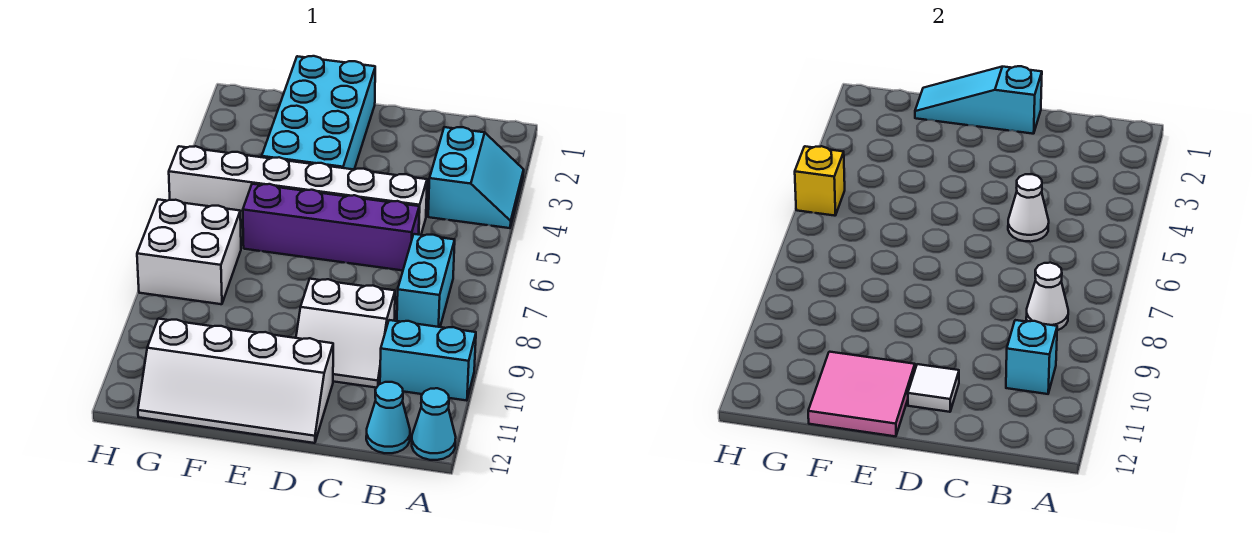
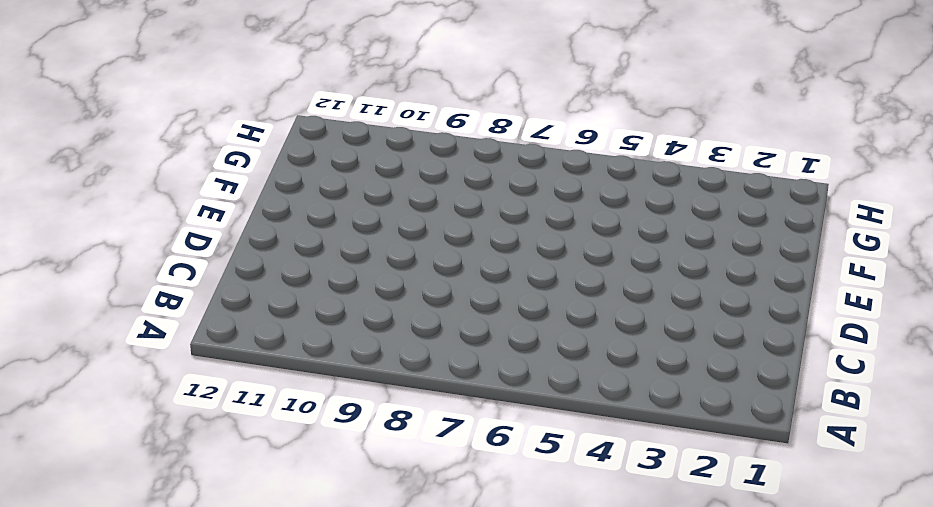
none -> cyan 2x2 slope [428,127,524,228]
none -> cyan 1x2 brick [380,320,476,401]
none -> cyan 1x1 cone [412,388,456,460]

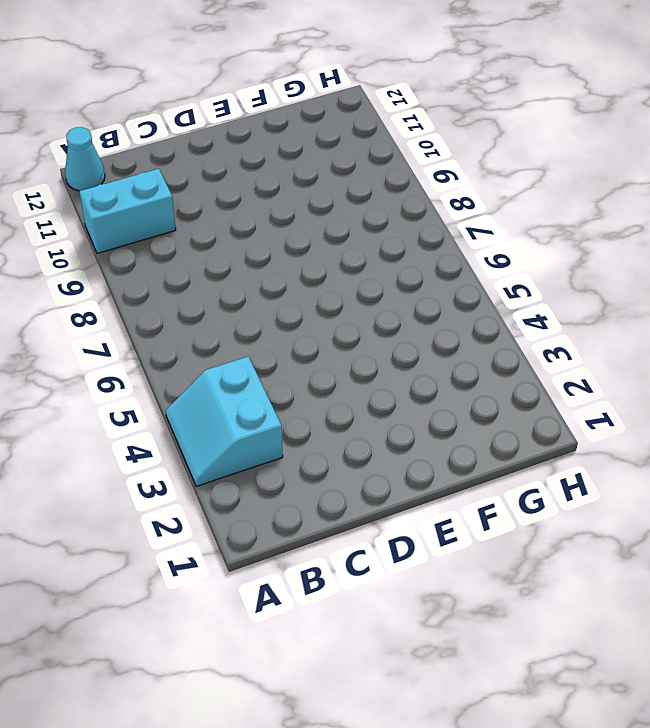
none -> cyan 1x2 brick [397,234,455,327]
none -> cyan 1x1 cone [366,382,410,453]
none -> white 1x6 brick [169,146,427,235]

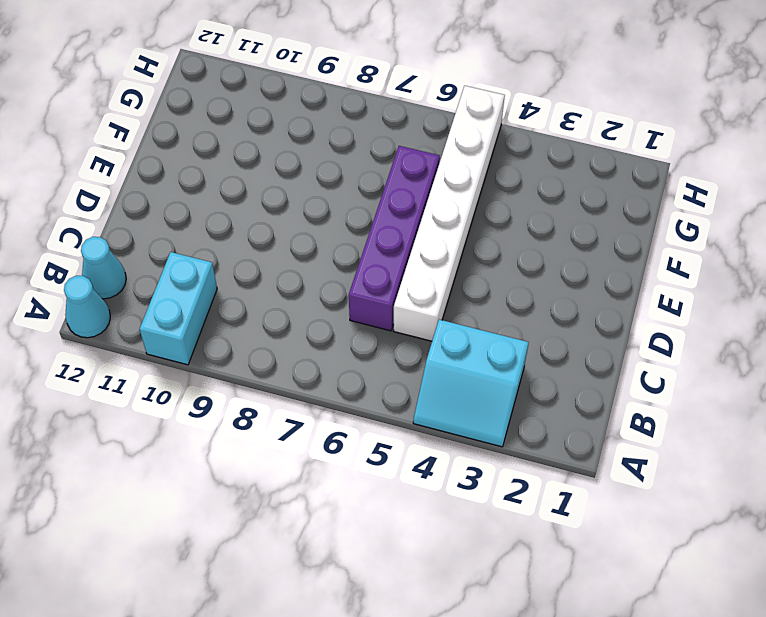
none -> cyan 1x2 brick [397,234,455,327]
none -> white 2x2 slope [296,279,395,388]
none -> white 2x4 slope [138,319,333,443]

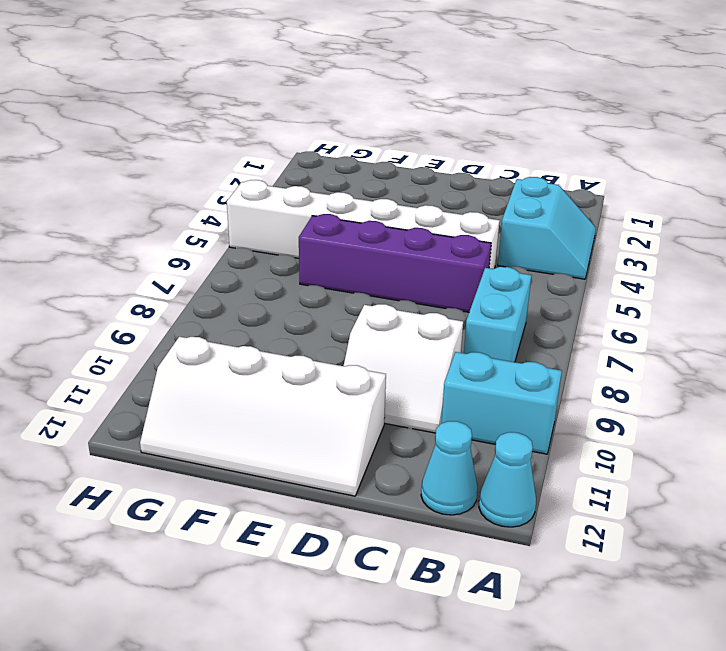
none -> cyan 2x4 brick [262,56,375,169]
none -> white 2x2 brick [137,200,241,304]
none -> white 1x1 cone [1026,263,1068,330]

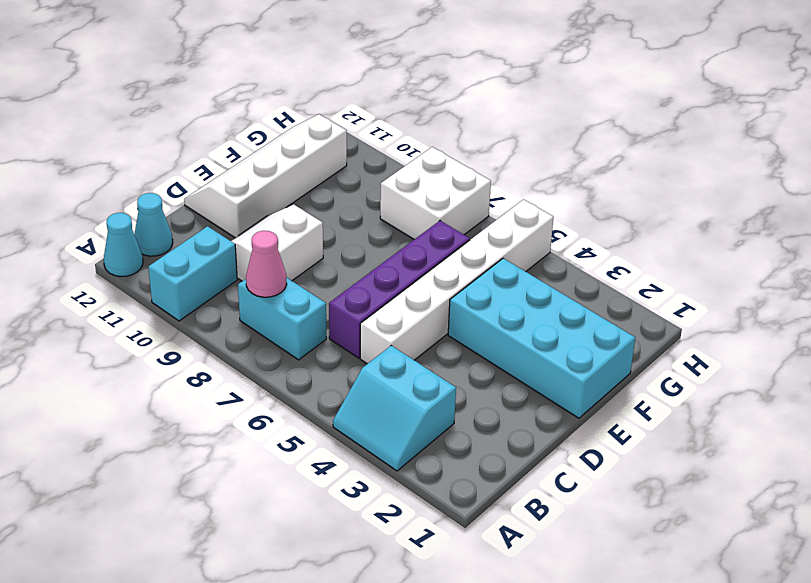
pink 1x1 cone [246,231,287,297] -> white 1x1 cone [1026,263,1068,330]
none -> cyan 1x1 brick [1006,320,1057,394]
none -> white 1x1 cone [1008,174,1049,242]
none -> cyan 1x3 slope [915,66,1042,134]

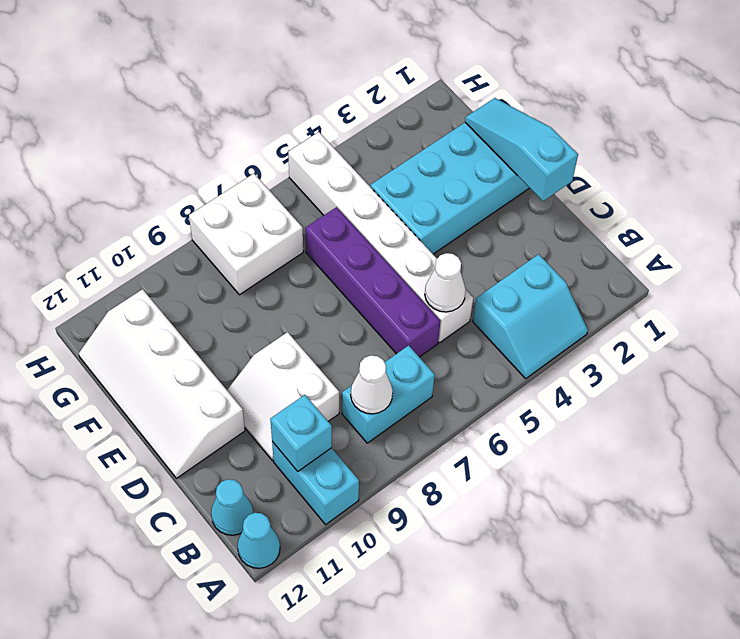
none -> white 1x1 tile [908,364,959,412]
none -> pink 2x2 tile [808,352,915,436]
none -> yellow 1x1 brick [795,146,845,216]

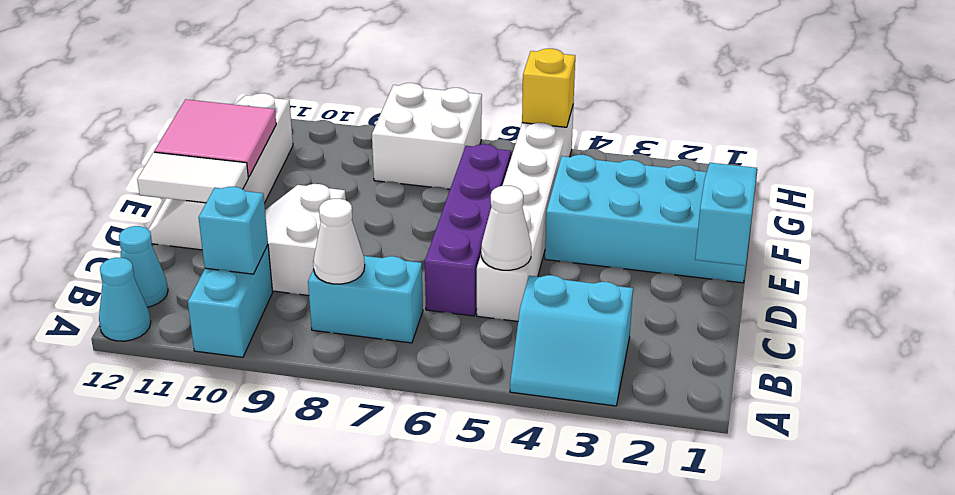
white 1x2 tile [137,152,248,203] -> white 1x1 tile [908,364,959,412]

